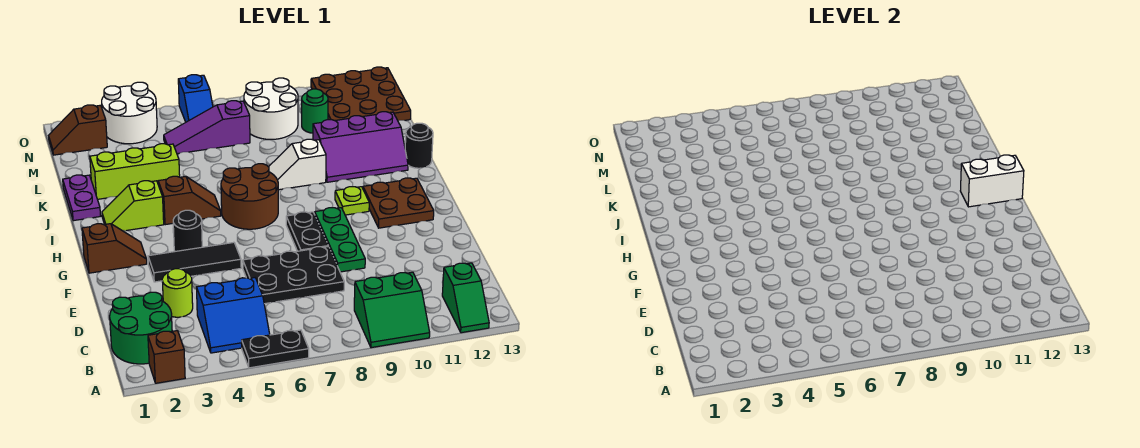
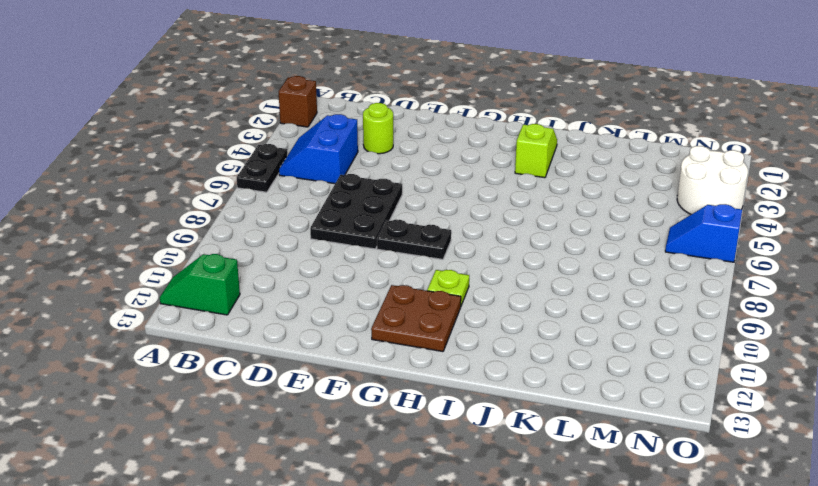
none -> green 2x2 slope [354,272,430,348]
none -> green 2x2 round brick [110,292,172,364]
none -> green 1x3 plate [315,208,365,272]
none -> black 1x3 tile [148,242,241,282]

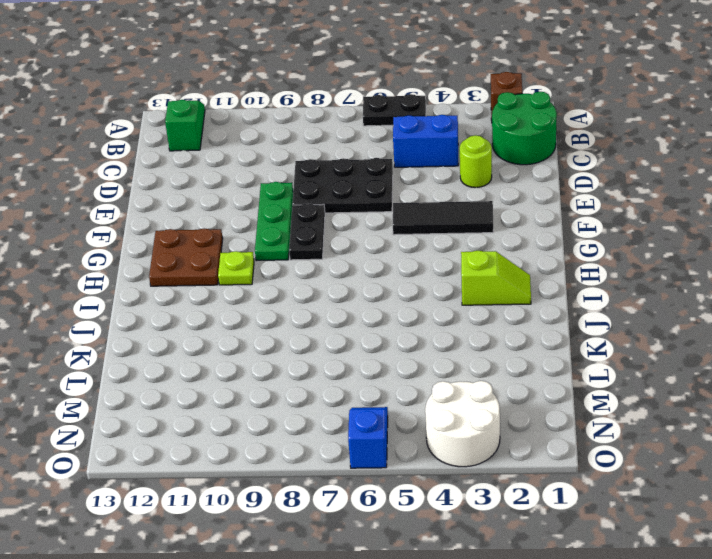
none -> green 2x2 slope [354,272,430,348]
none -> brown 1x2 slope [82,224,147,273]
none -> black 1x1 round brick [173,210,202,251]
none -> brown 2x2 round brick [221,164,278,229]

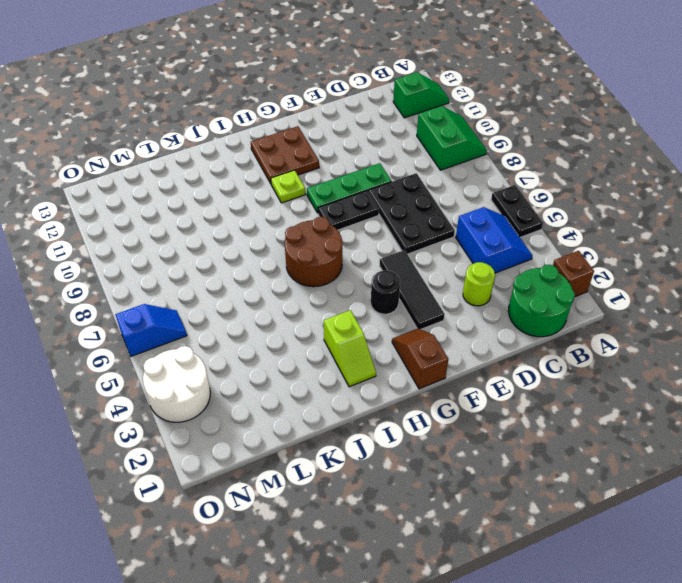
none -> brown 1x2 slope [158,176,221,225]
none -> purple 1x2 plate [63,175,100,221]
none -> white 1x2 slope [269,139,326,190]
none -> purple 2x3 slope [313,112,408,182]

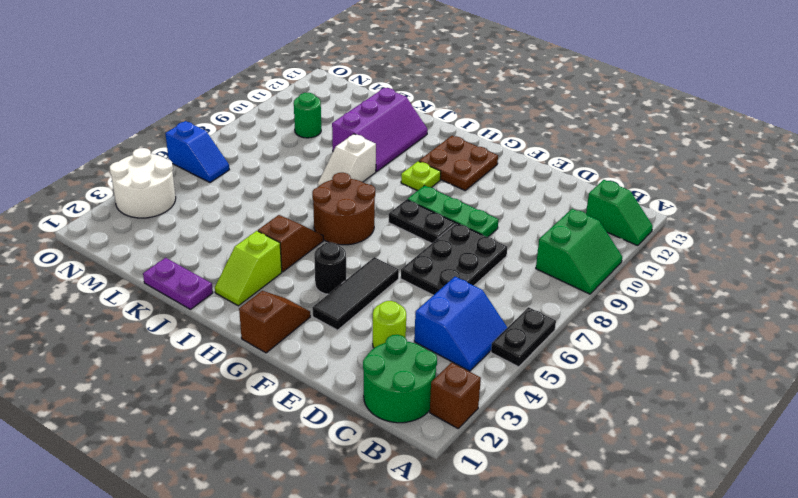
none -> black 1x1 round brick [405,123,433,168]
none -> lime 1x3 brick [90,144,180,199]
none -> purple 1x3 slope [164,101,250,154]
none -> white 2x2 round brick [244,78,298,139]

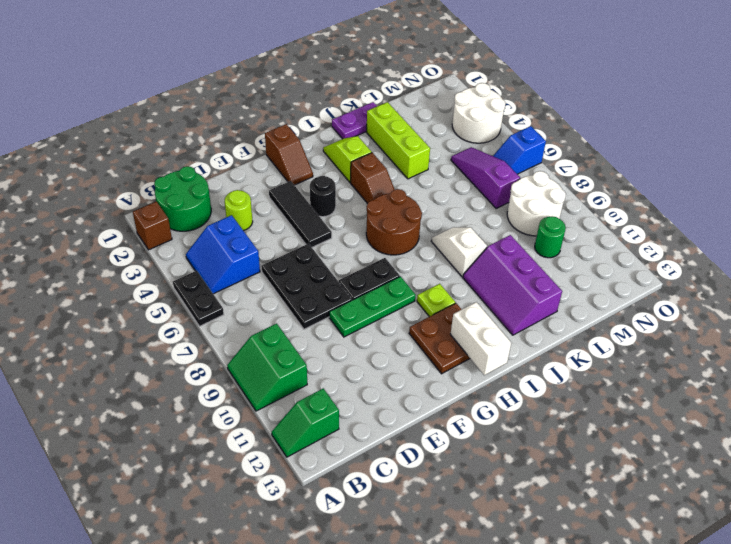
none -> black 1x1 round brick [405,123,433,168]
none -> brown 3x3 plate [311,67,411,121]
none -> brown 1x2 slope [49,105,107,155]

